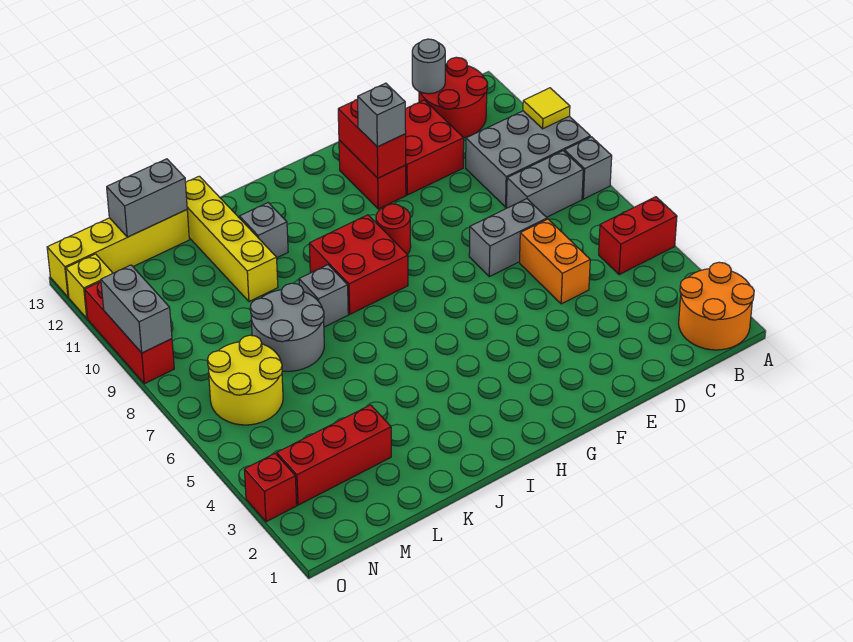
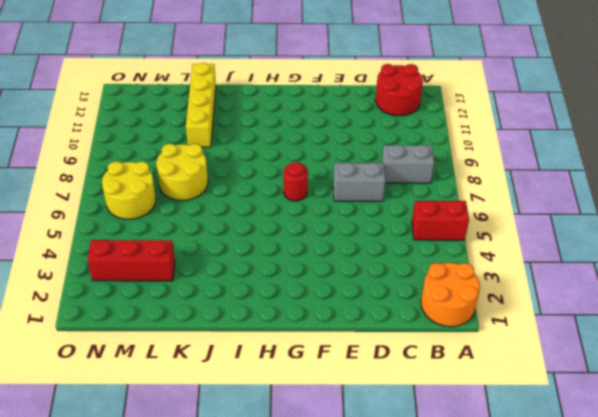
red 1x1 round brick [284,162,308,201] -> red 1x1 round brick moved to [376,204,411,254]
yellow 2x2 round brick [156,144,208,201] -> grey 2x2 round brick [250,283,324,371]
none -> grey 1x1 brick [564,137,612,199]
none -> grey 2x3 brick [466,111,590,207]
none -> orange 1x2 brick [520,219,590,304]

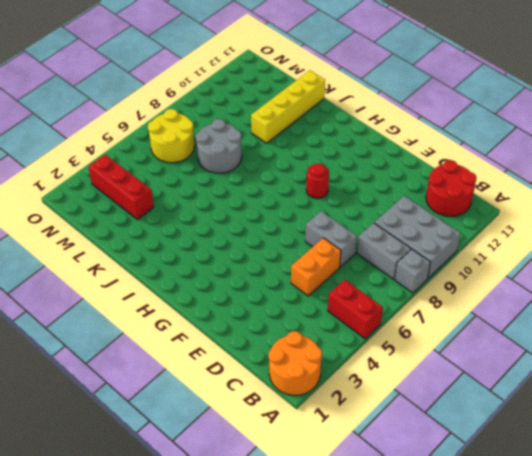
none -> red 2x2 brick [405,100,464,195]
none -> red 1x2 brick [339,140,406,209]
none -> red 2x2 brick [309,215,408,314]

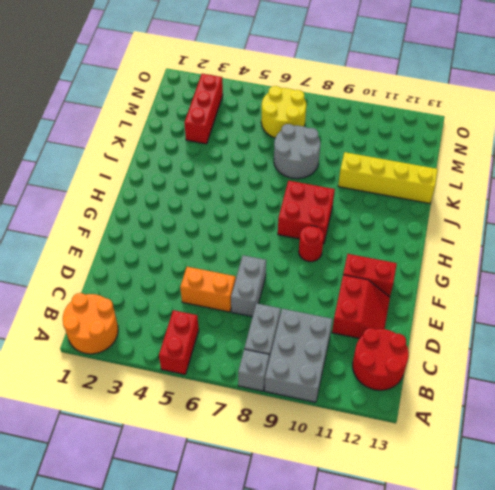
red 2x2 slope [332,275,390,338] -> red 2x2 brick [405,100,464,195]
none -> grey 1x1 brick [299,265,348,327]
none -> grey 1x1 brick [239,203,288,258]
none -> yellow 1x4 brick [47,210,189,297]

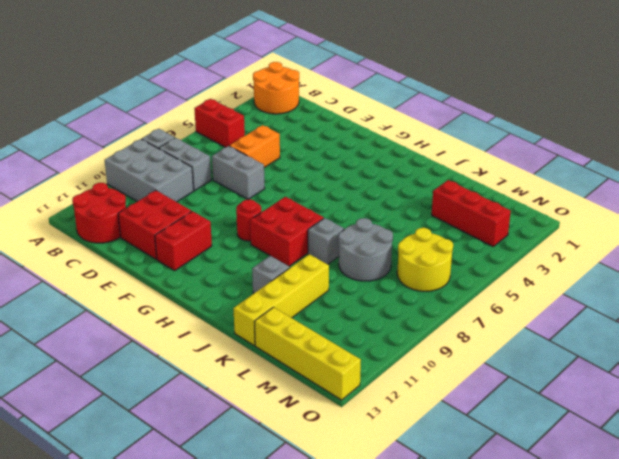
none -> red 1x1 brick [244,454,297,522]
none -> red 1x3 brick [85,282,174,384]
none -> yellow 1x1 brick [66,254,113,318]

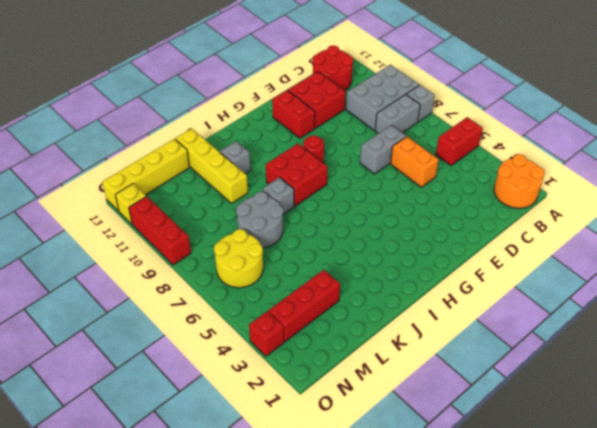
none -> yellow 1x1 tile [523,88,570,129]
none -> grey 1x1 round brick [412,39,445,94]
none -> red 1x2 brick [338,99,406,178]

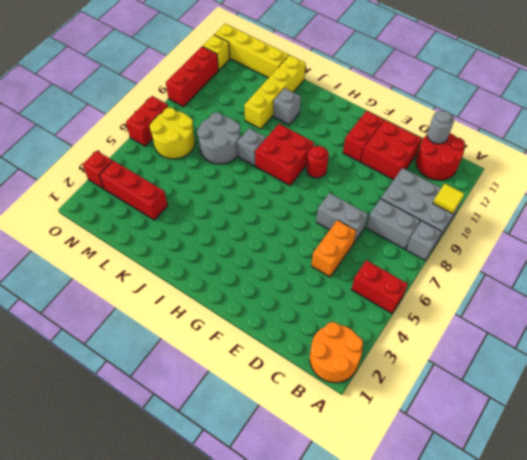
red 1x2 brick [126,96,168,146] -> red 1x2 brick moved to [338,99,406,178]
none -> grey 1x2 brick [107,159,187,237]
none -> grey 1x2 brick [101,265,172,353]
none -> grey 1x1 brick [358,83,406,147]

